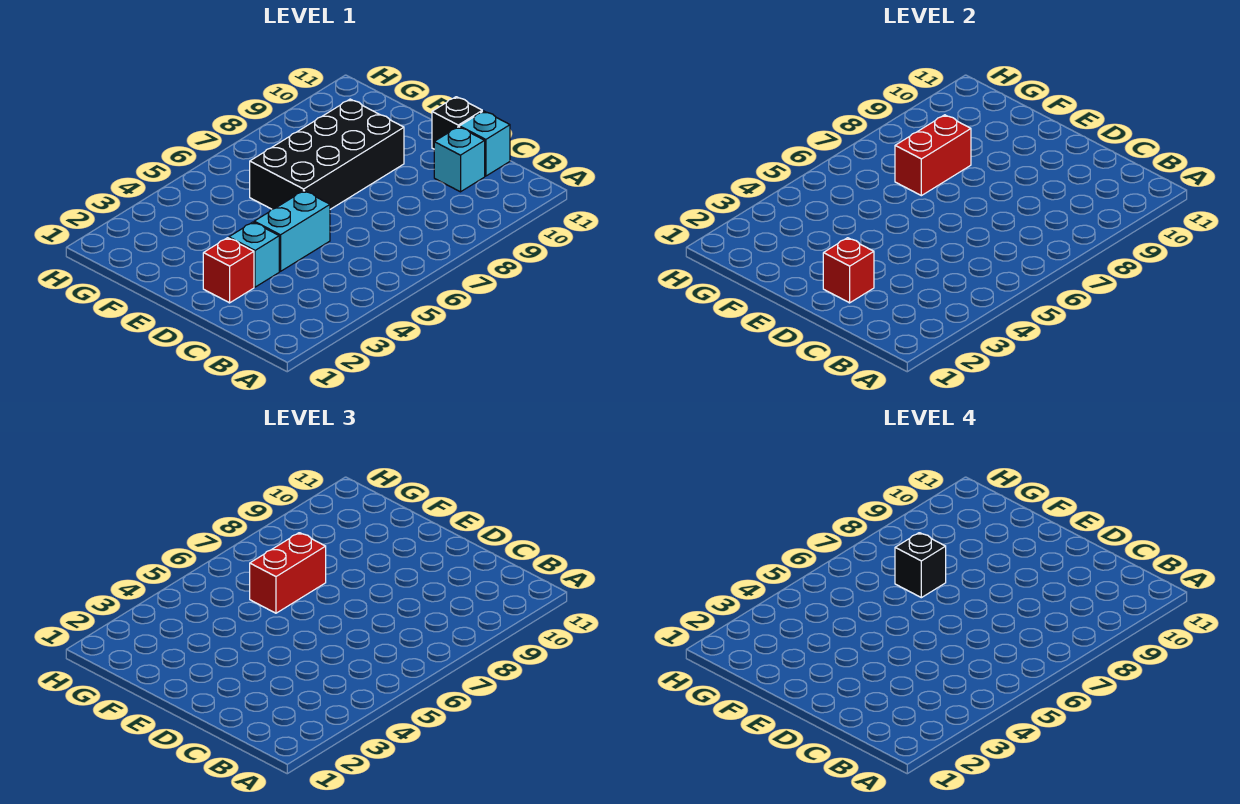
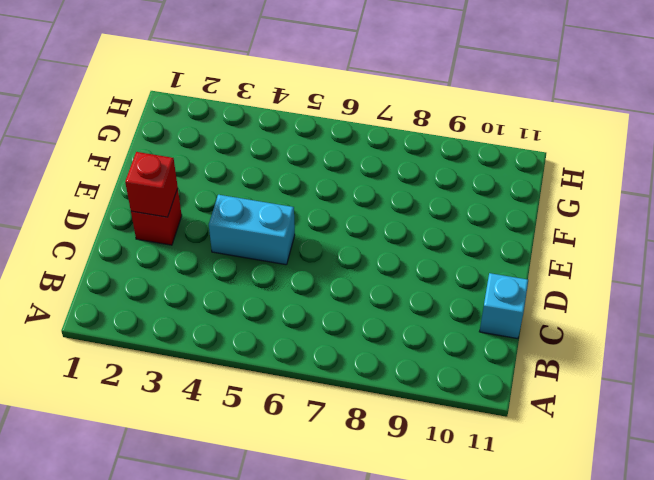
none -> cyan 1x1 brick [434,127,485,192]
none -> cyan 1x1 brick [229,222,279,287]

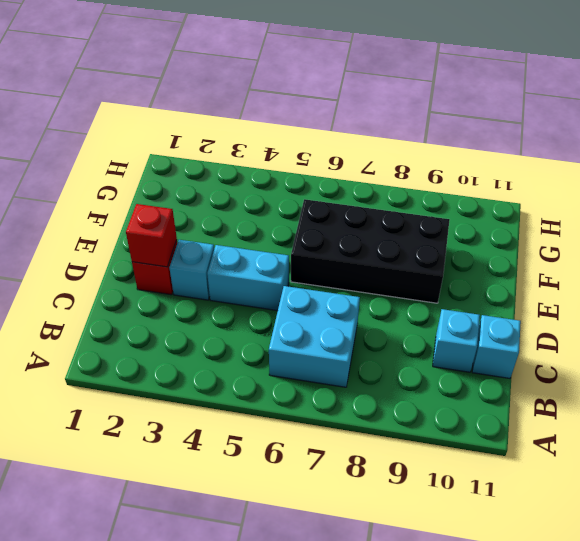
cyan 2x2 brick [269,286,360,387] -> none
none -> black 1x1 brick [432,97,482,149]
none -> red 1x2 brick [895,115,971,196]

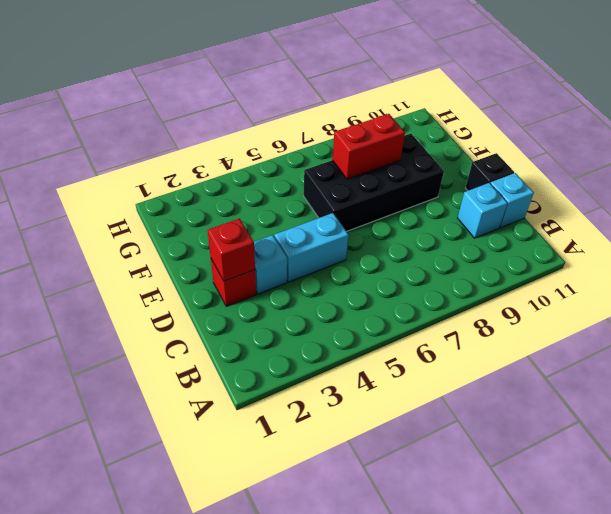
none -> red 1x2 brick [250,533,326,613]
none -> black 1x1 brick [895,533,946,598]

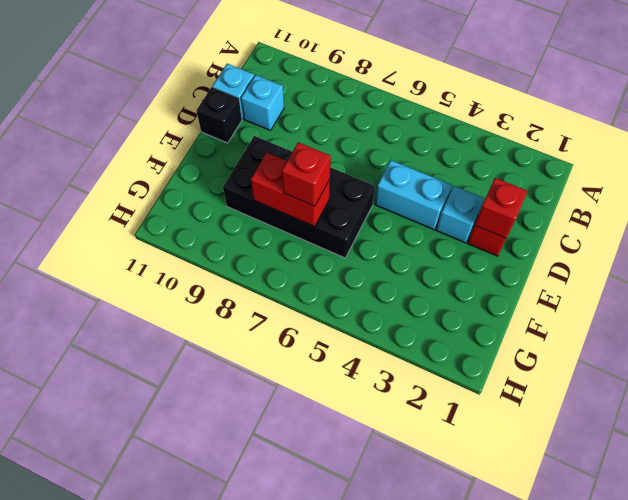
red 1x1 brick [282,142,331,206] -> red 1x2 brick [250,533,326,613]
none -> black 1x1 brick [895,533,946,598]

